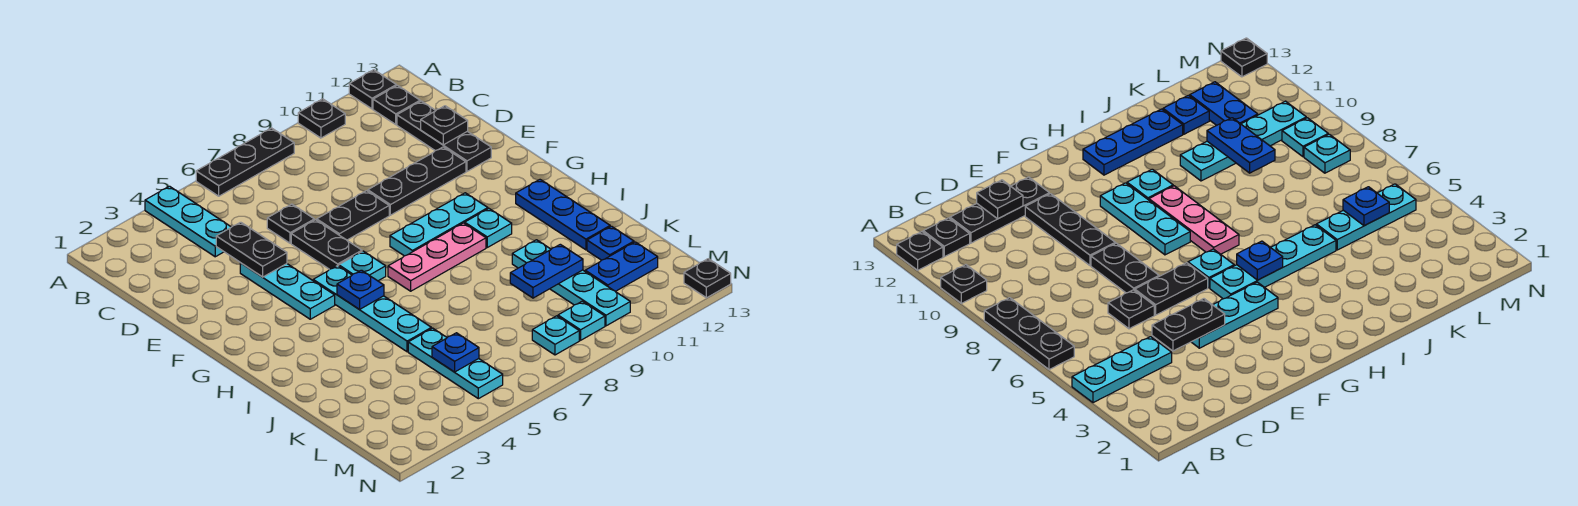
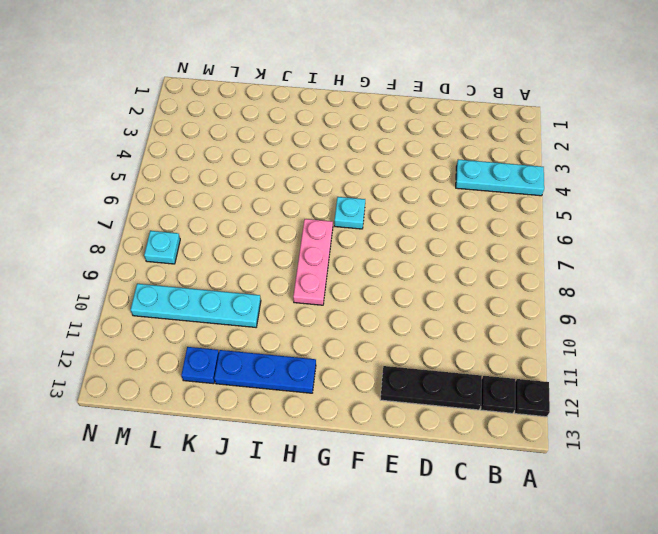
none -> black 1x3 plate [196,128,294,196]
none -> black 1x1 plate [298,99,345,138]
none -> black 1x1 plate [267,204,314,243]

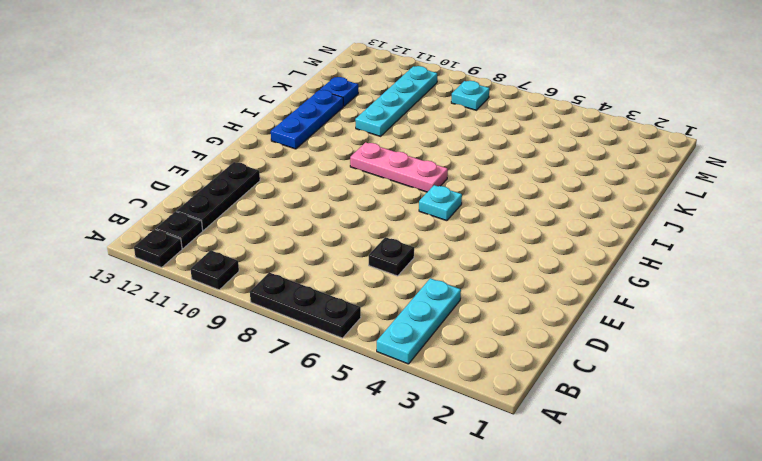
none -> cyan 1x3 plate [240,263,335,319]
none -> black 1x2 plate [291,220,362,269]
none -> black 1x2 plate [317,191,389,240]

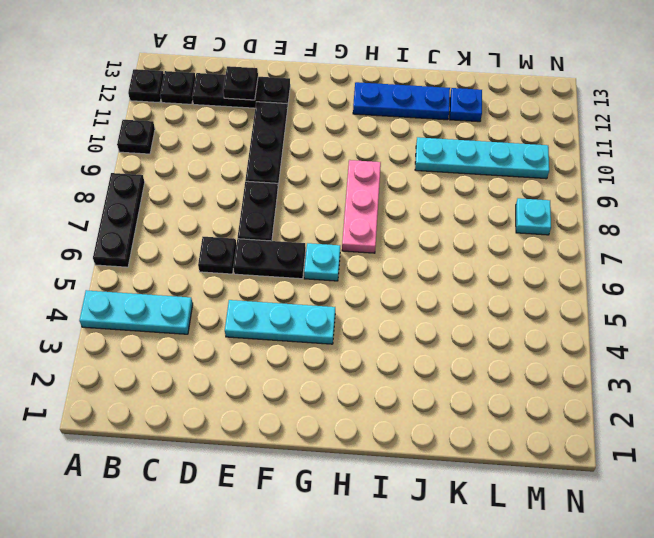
none -> cyan 1x4 plate [313,266,431,352]
none -> cyan 1x3 plate [390,193,488,256]
none -> cyan 1x1 plate [465,209,512,247]

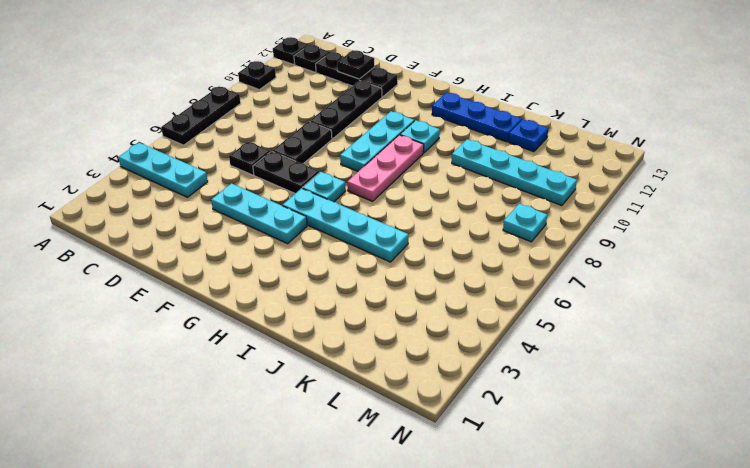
none -> cyan 1x3 plate [408,328,503,399]
none -> blue 1x2 plate [585,242,658,291]
none -> cyan 1x1 plate [558,301,605,340]

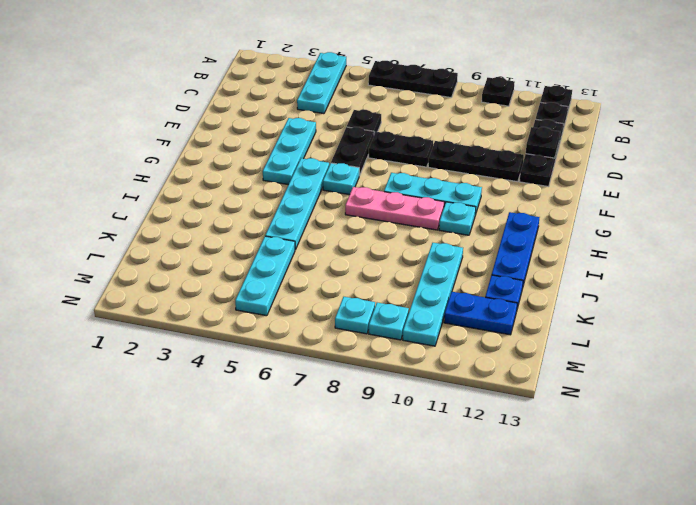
none -> black 1x1 plate [684,259,731,298]
none -> black 1x2 plate [216,222,287,277]
none -> blue 1x1 plate [337,270,384,309]

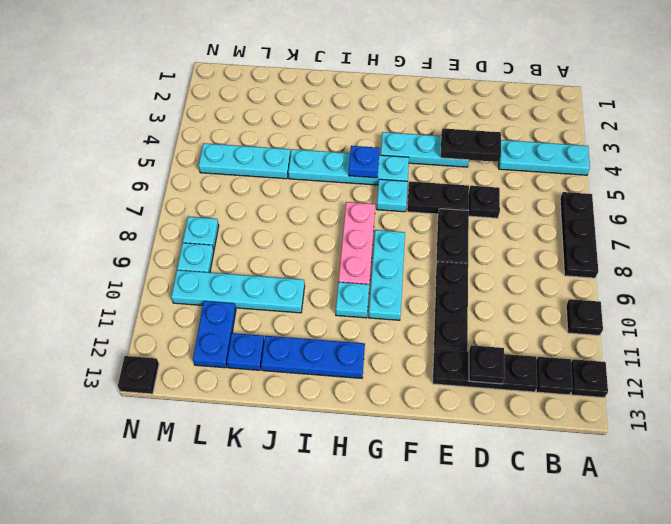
none -> blue 1x2 plate [510,244,583,298]
none -> blue 1x1 plate [432,333,479,372]

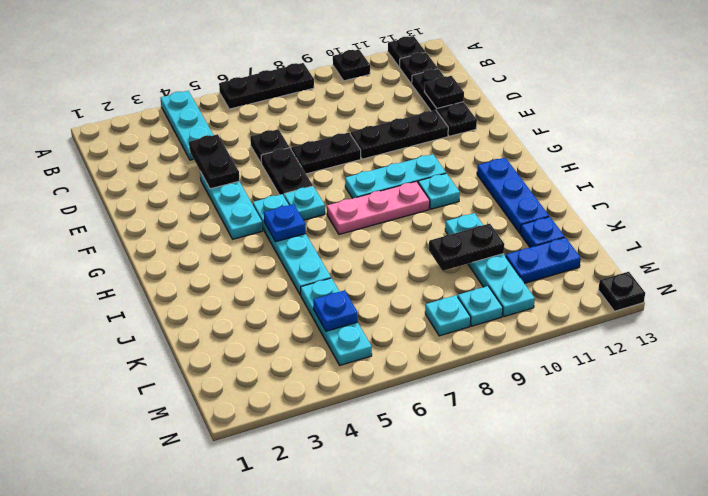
black 1x2 plate [429,224,504,271] -> blue 1x2 plate [510,244,583,298]

